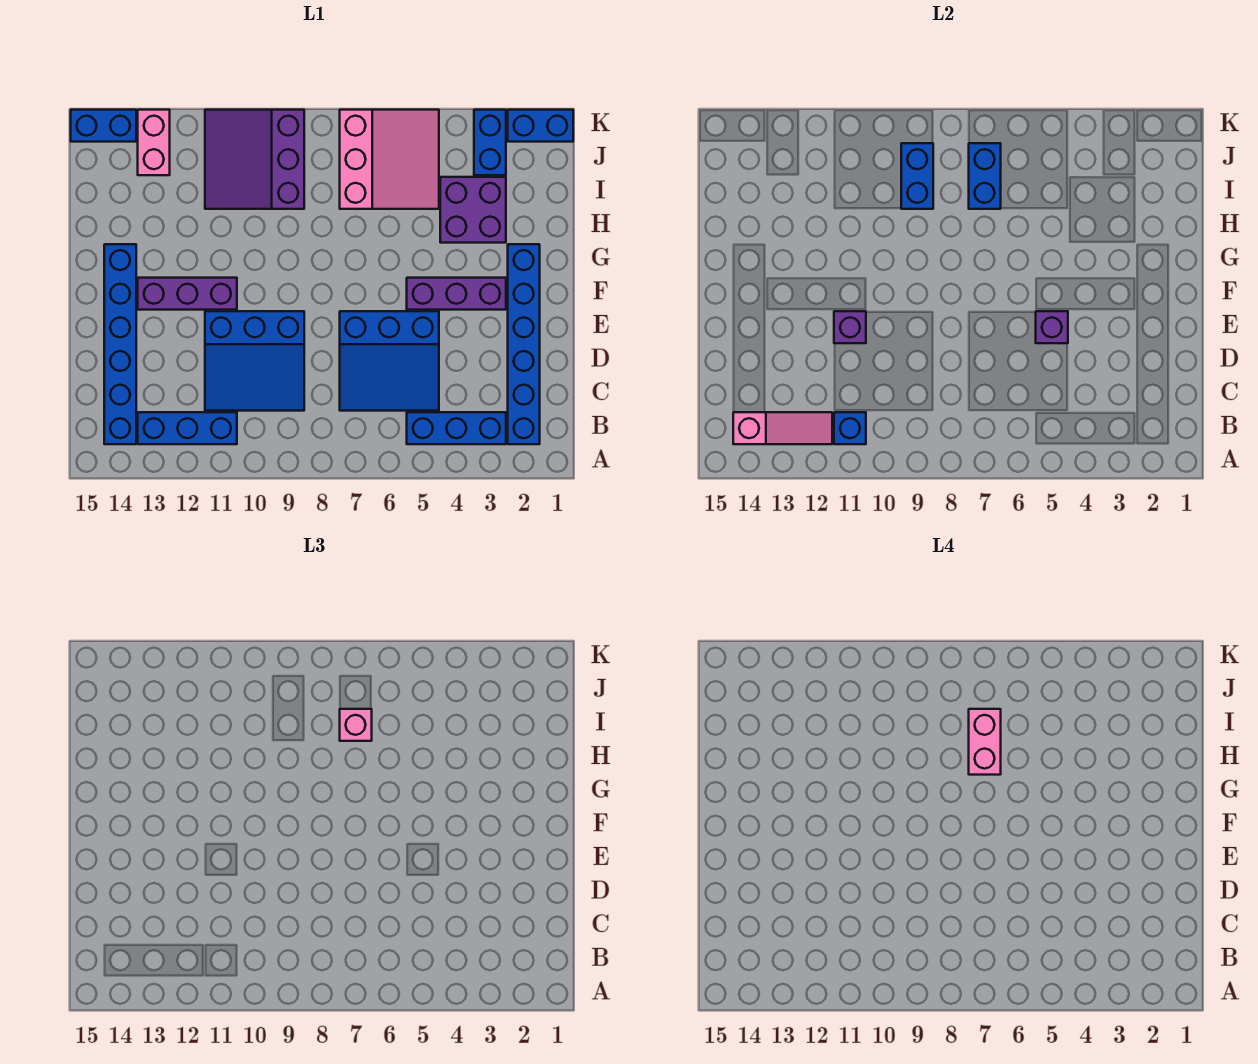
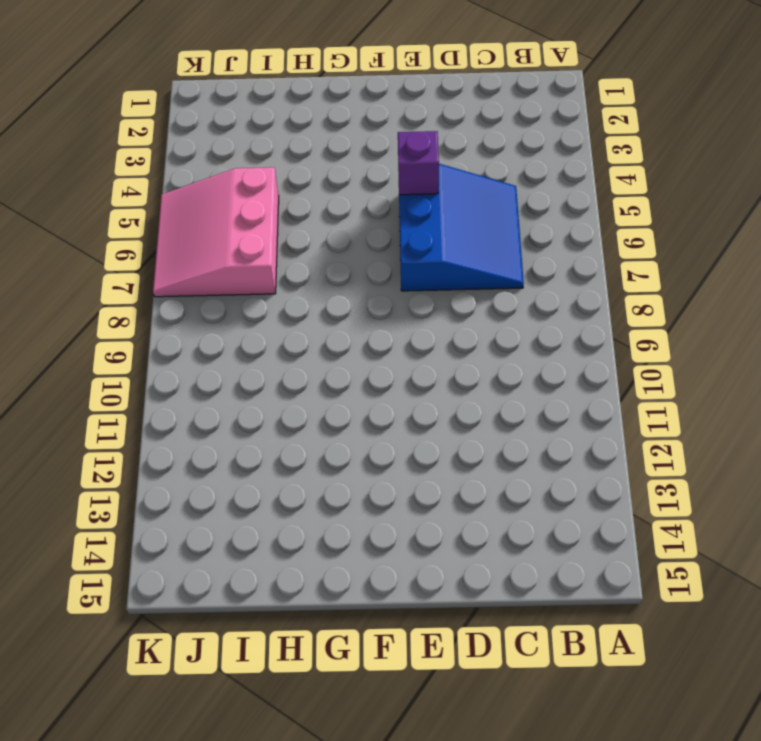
pink 3x3 slope [153,167,279,297] -> pink 3x3 slope turned to [340,110,439,209]
none -> blue 1x6 brick [508,244,540,444]
none -> blue 1x3 brick [407,412,506,444]
none -> blue 1x3 brick [138,412,237,444]

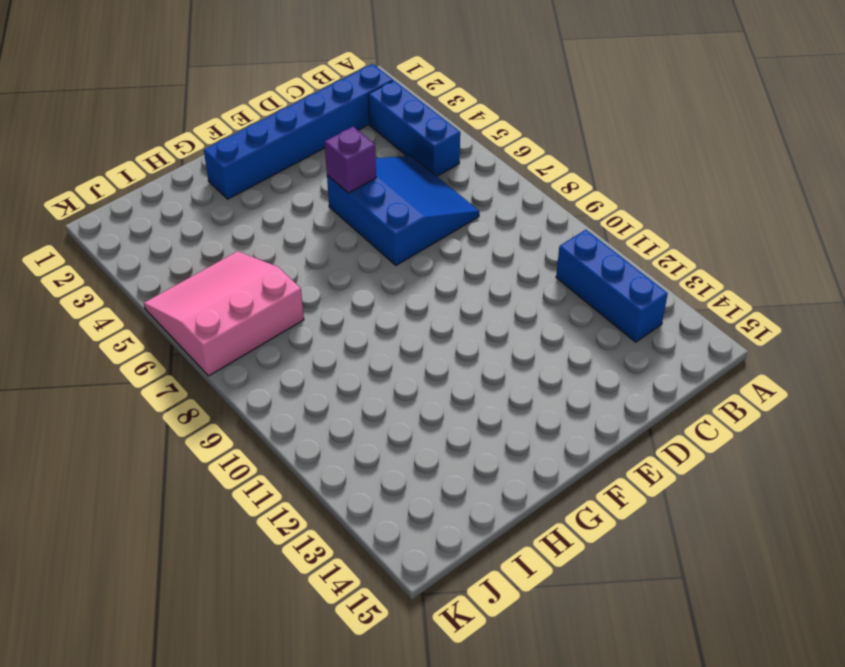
none -> blue 1x6 brick [104,244,136,444]
none -> blue 3x3 slope [205,311,304,411]
none -> purple 1x3 brick [407,278,506,310]

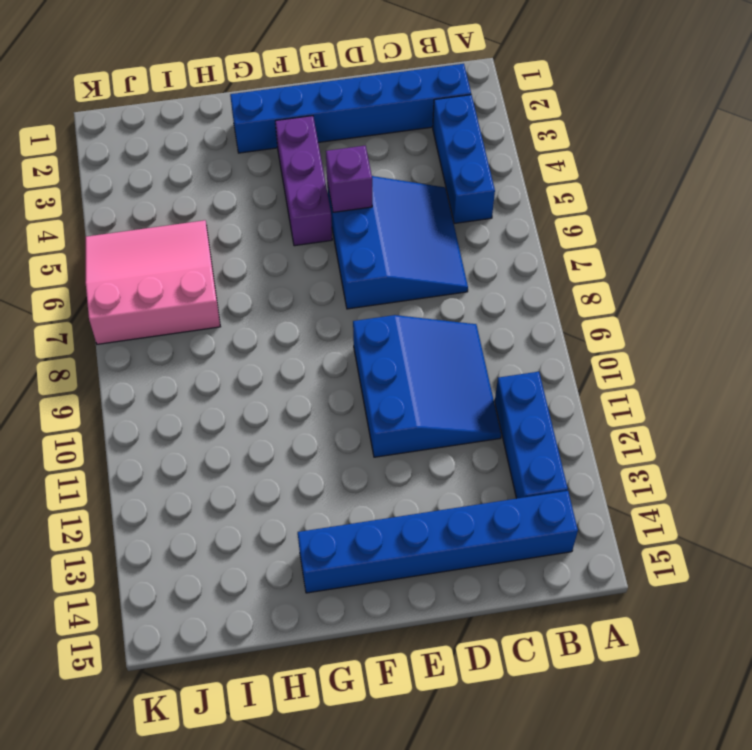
none -> purple 1x3 brick [138,278,237,310]
none -> purple 2x2 brick [440,177,506,243]
none -> purple 3x3 slope [205,110,304,209]

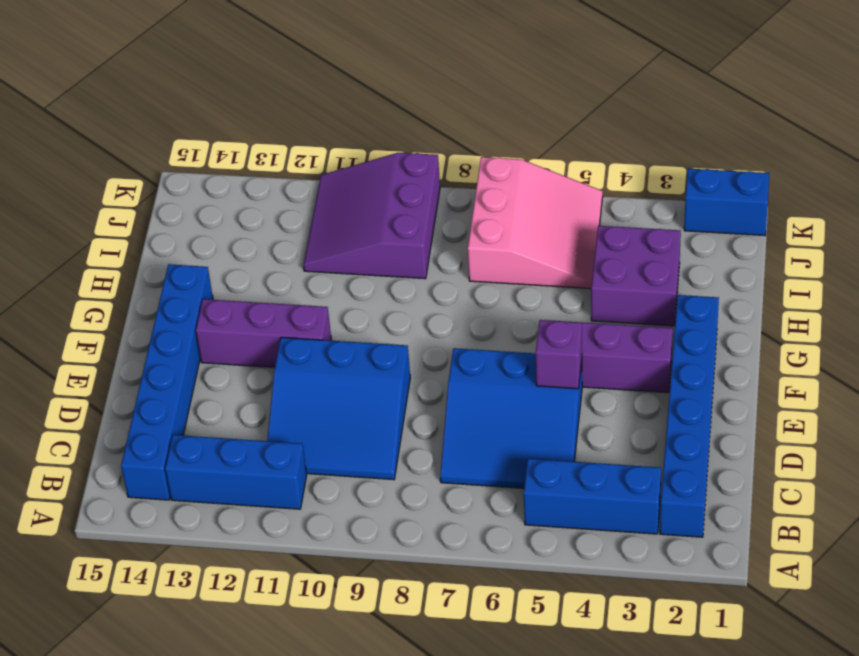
none -> blue 1x2 brick [474,110,506,175]
none -> pink 1x2 brick [138,110,170,175]
none -> blue 1x2 brick [71,110,136,142]

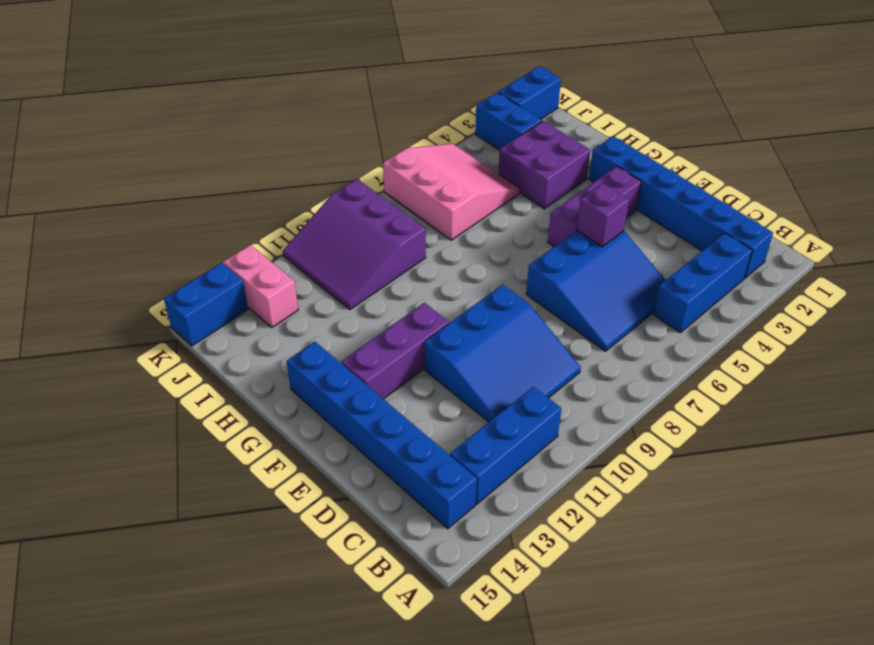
none -> blue 1x1 brick [834,412,866,444]
none -> pink 1x3 slope [733,412,832,444]
none -> purple 1x1 brick [834,311,866,343]

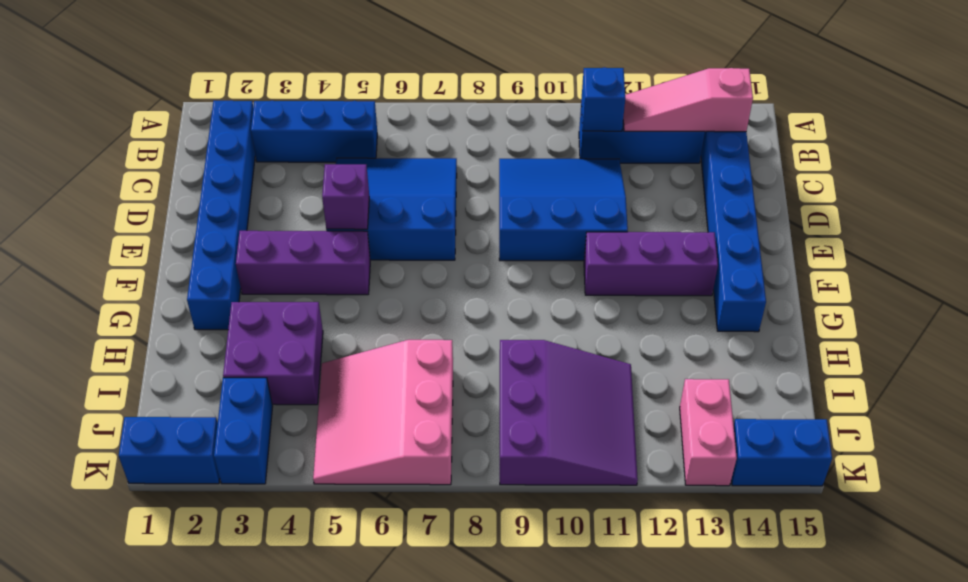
none -> purple 1x1 brick [834,311,866,343]
none -> blue 1x2 brick [969,143,1001,209]
none -> blue 1x2 brick [901,143,933,209]

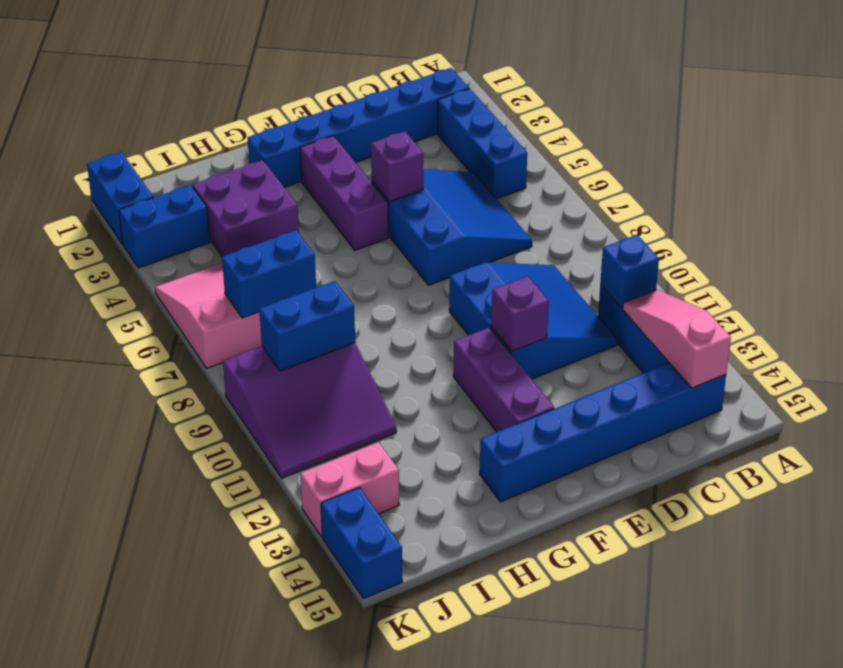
none -> pink 1x1 brick [340,709,372,741]
none -> pink 1x2 brick [969,709,1001,775]

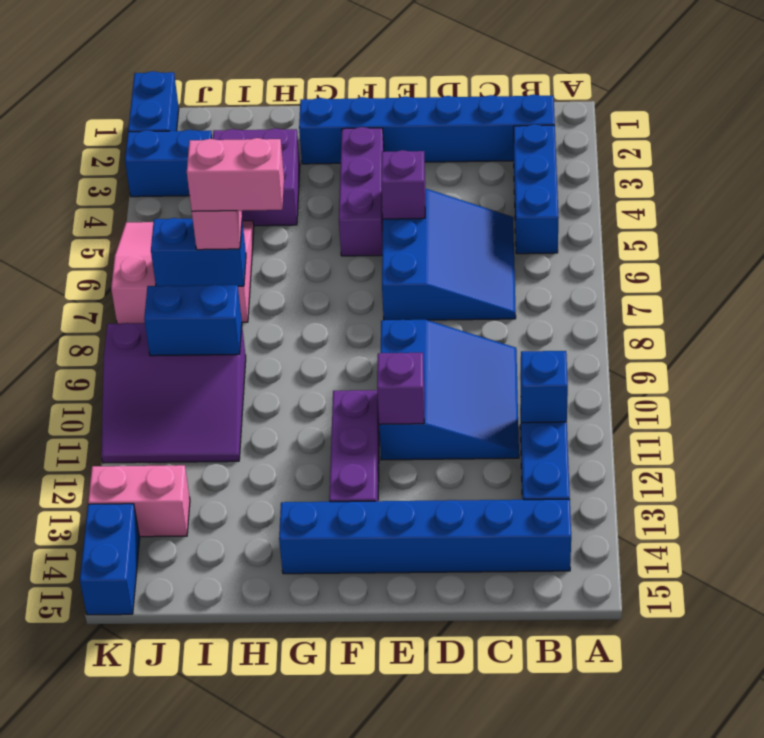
none -> pink 1x3 slope [733,412,832,444]

